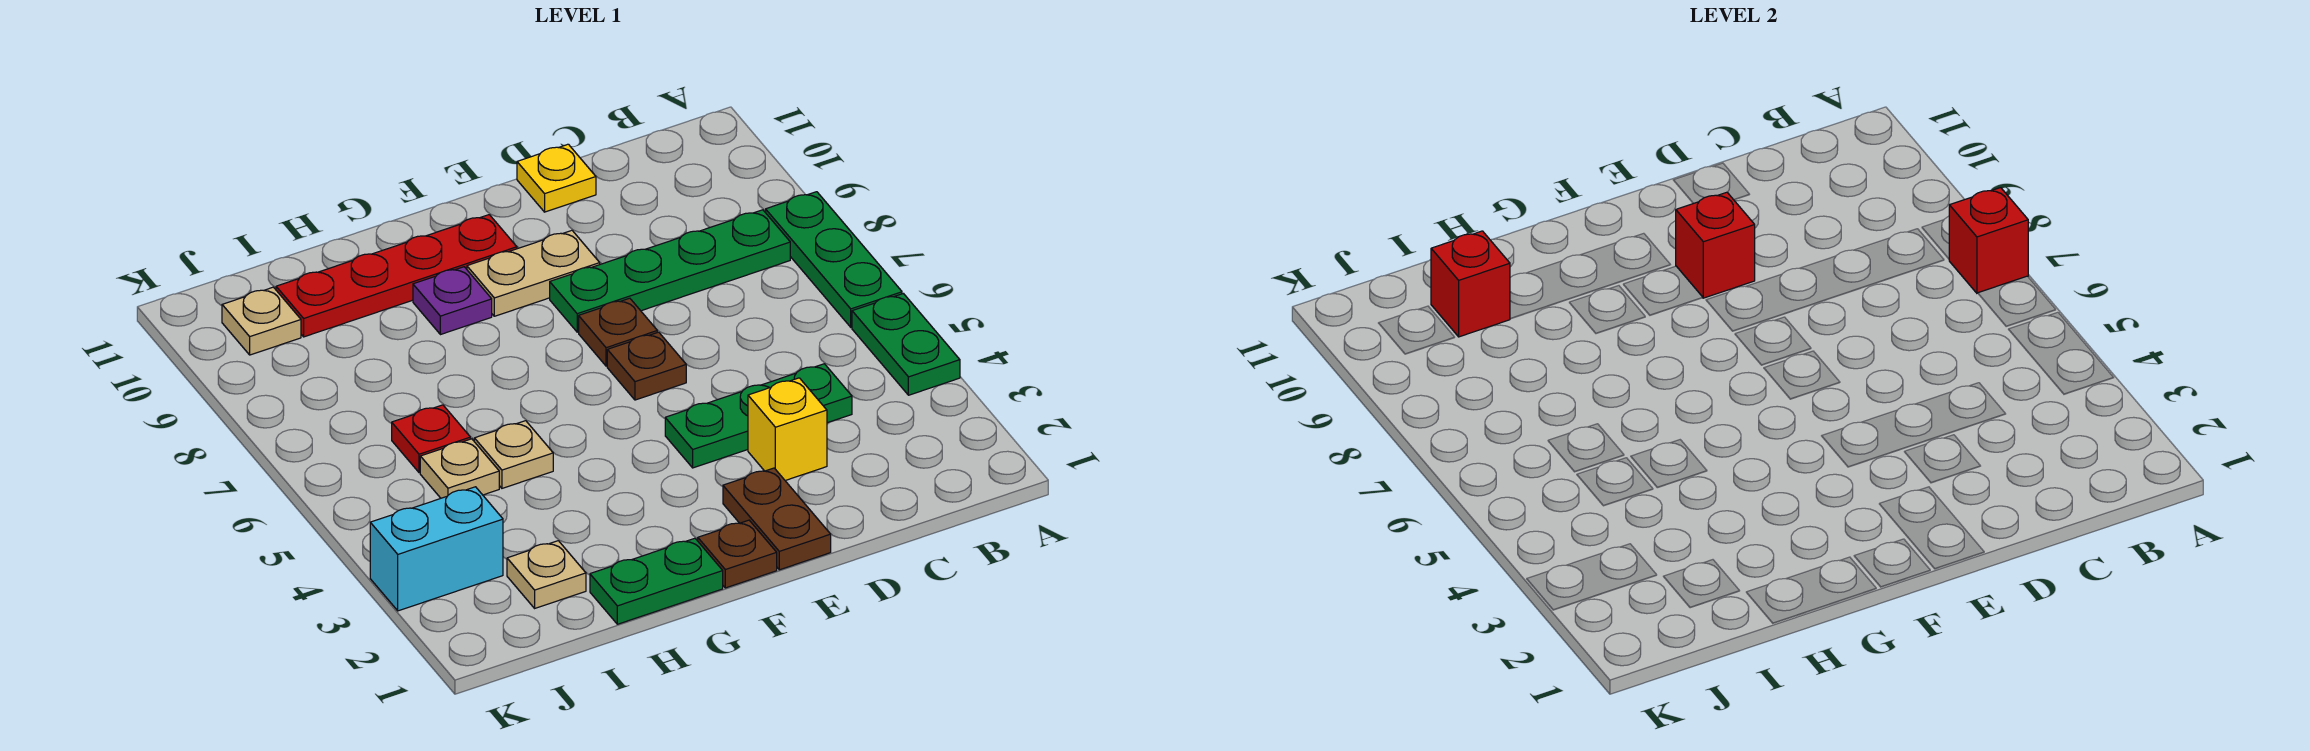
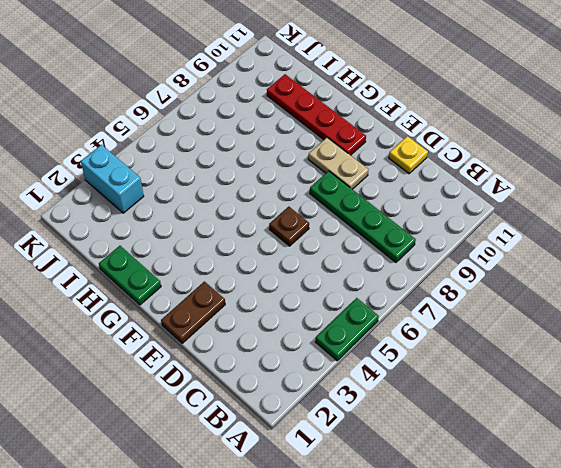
none -> green 1x3 plate [766,192,902,327]
none -> green 1x3 plate [665,364,852,468]
none -> yellow 1x1 brick [748,378,827,481]

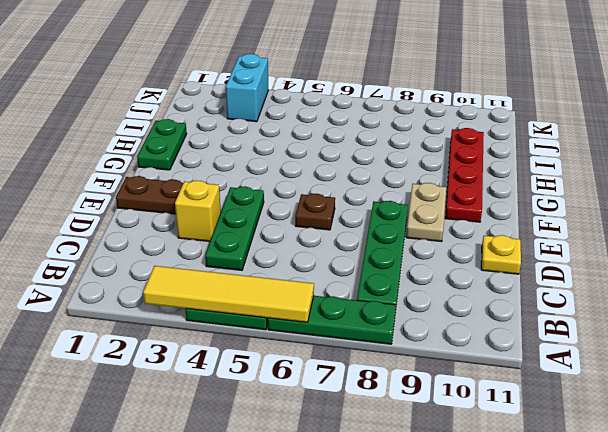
yellow 1x4 tile [143,266,314,322] -> none
none -> brown 1x1 plate [579,298,657,366]
none -> brown 1x1 plate [698,520,777,588]
none -> purple 1x1 plate [413,267,492,335]

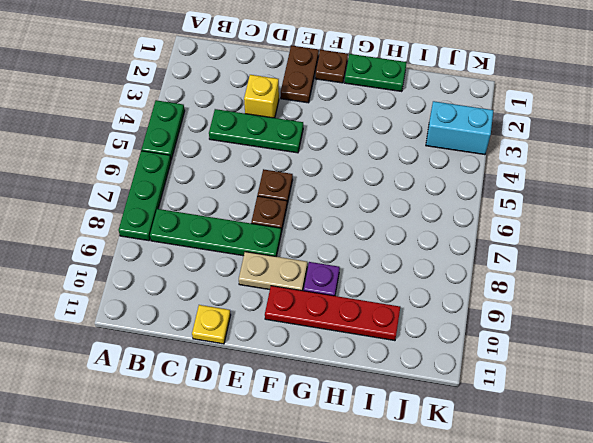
none -> tan 1x1 plate [474,421,553,488]
none -> tan 1x1 plate [507,541,586,608]
none -> tan 1x1 plate [420,439,499,498]

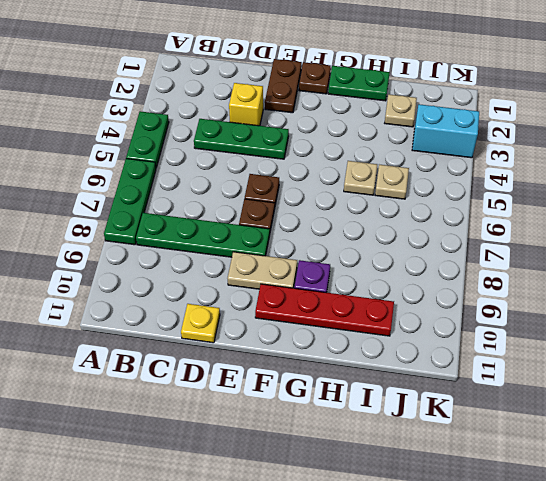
none -> red 1x1 plate [392,405,470,473]
none -> tan 1x1 plate [222,287,301,355]
none -> red 1x1 brick [1949,188,2028,293]

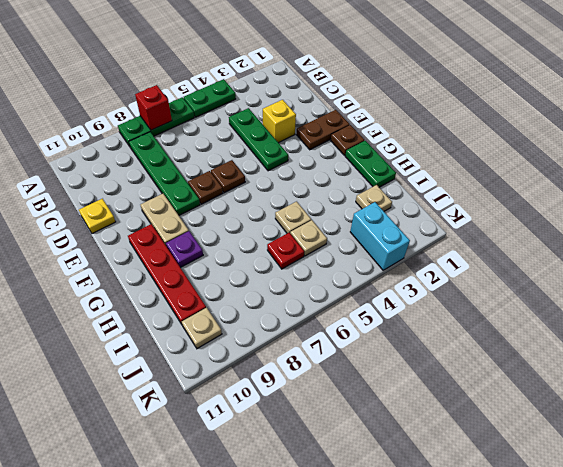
none -> red 1x1 brick [1676,192,1755,298]
none -> red 1x1 brick [1431,231,1510,337]

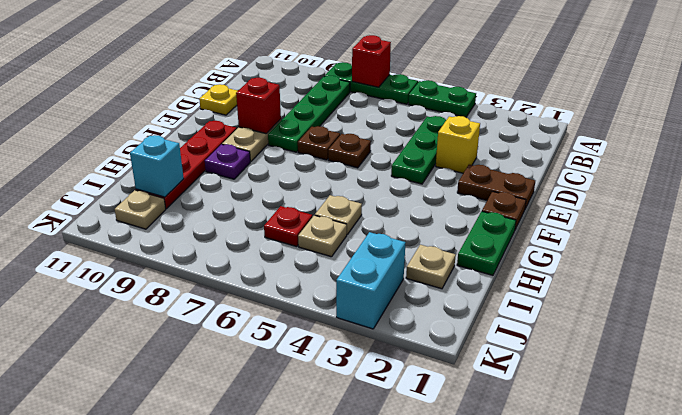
cyan 1x1 brick [130,135,184,197] -> red 1x1 brick [1431,231,1510,337]

